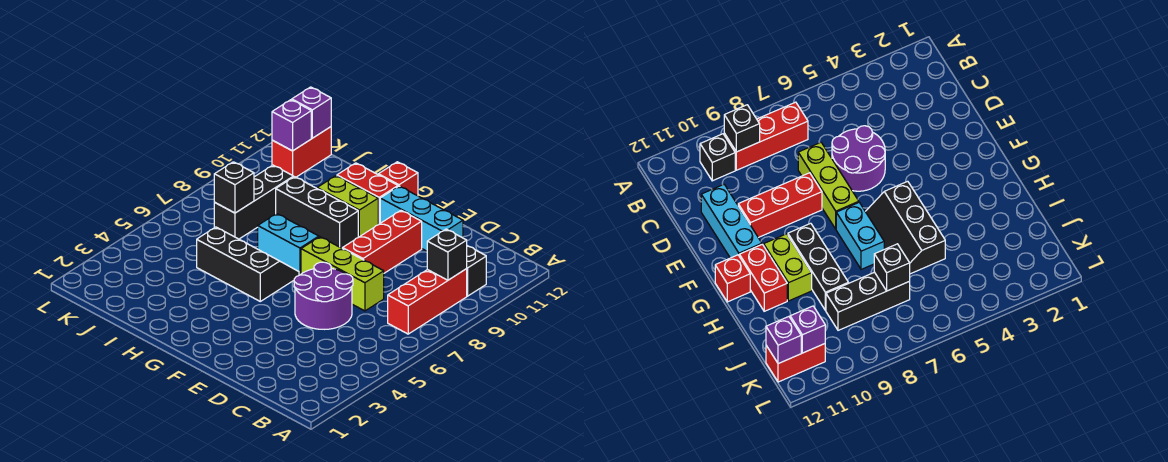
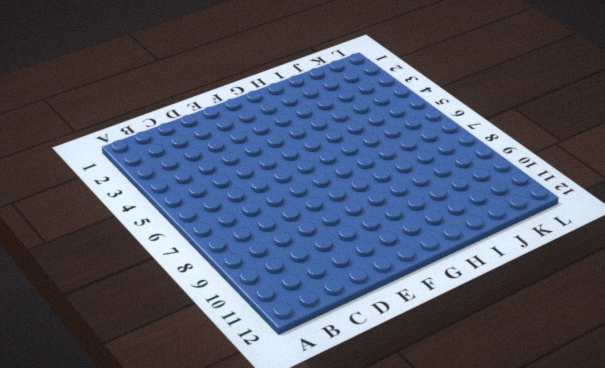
none -> red 1x3 brick [388,269,467,334]
none -> black 1x1 brick [466,246,486,296]
none -> purple 2x2 round brick [294,262,353,329]

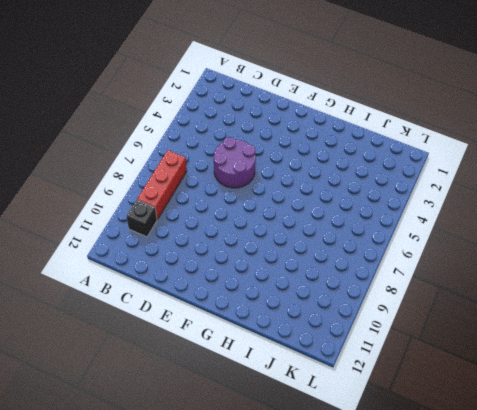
none -> lime 1x3 brick [301,237,384,311]
none -> cyan 1x3 brick [380,186,463,251]
none -> red 1x3 brick [342,211,422,273]

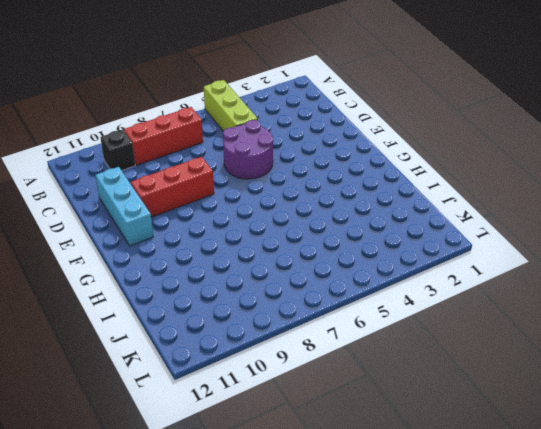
lime 1x3 brick [204,80,257,131] -> lime 1x3 brick moved to [301,237,384,311]
none -> black 2x3 slope [197,227,299,301]
none -> cyan 1x2 brick [258,214,319,275]
none -> black 1x3 brick [276,177,358,248]

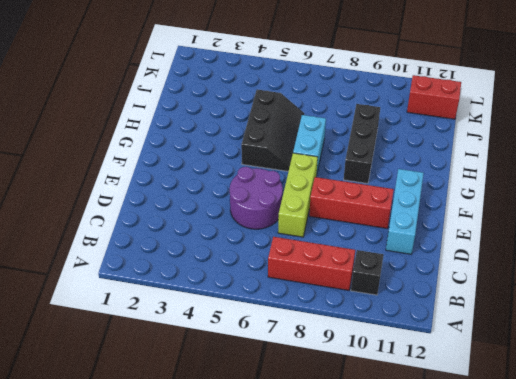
none -> lime 1x2 brick [317,176,378,237]
none -> red 1x2 brick [337,163,398,225]
none -> red 1x1 brick [378,162,418,196]

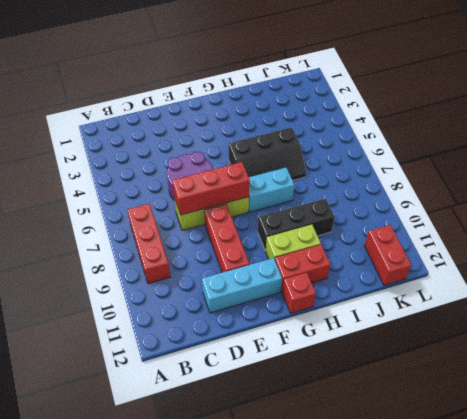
red 1x3 brick [172,162,250,215] -> none
none -> black 1x1 brick [466,246,486,296]
none -> black 1x3 brick [214,165,294,239]
none -> black 1x1 brick [427,229,467,280]

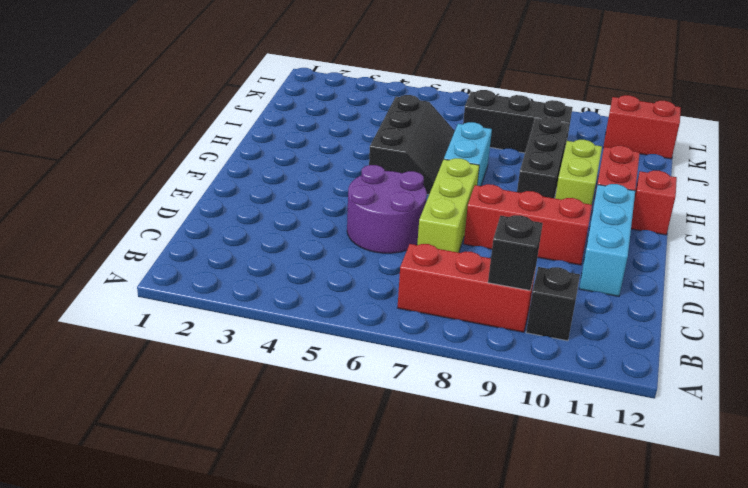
none -> black 1x1 brick [214,162,254,213]
none -> purple 1x1 brick [272,100,311,151]
none -> purple 1x1 brick [292,87,331,138]

